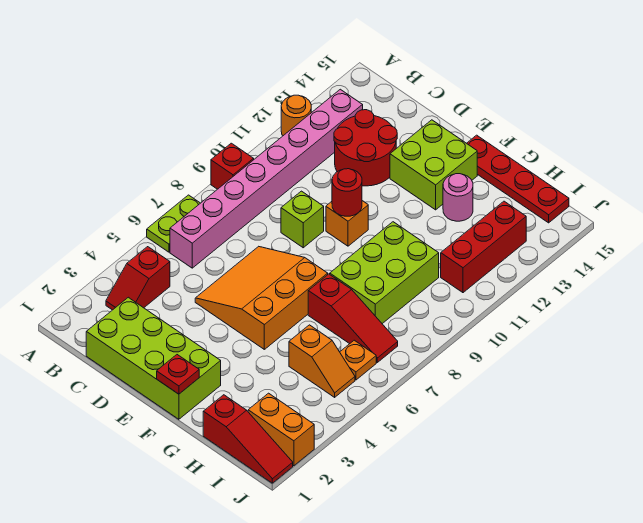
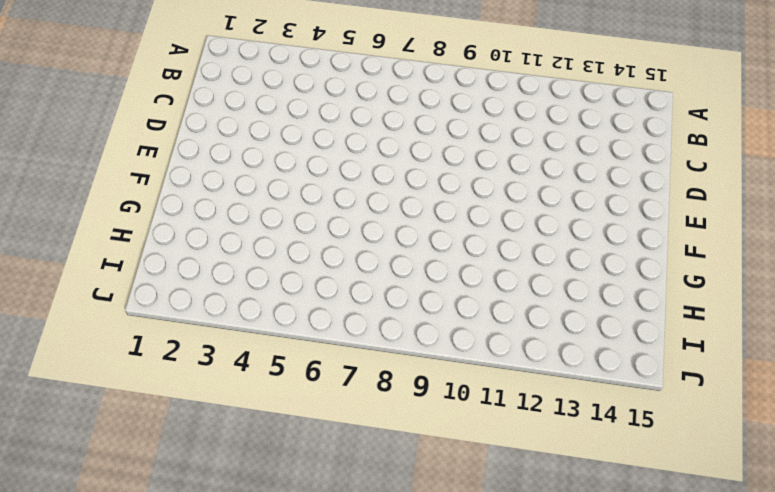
none -> lime 1x2 plate [147,195,200,252]
none -> red 1x1 brick [211,143,254,189]
none -> orange 1x1 round brick [281,95,311,136]

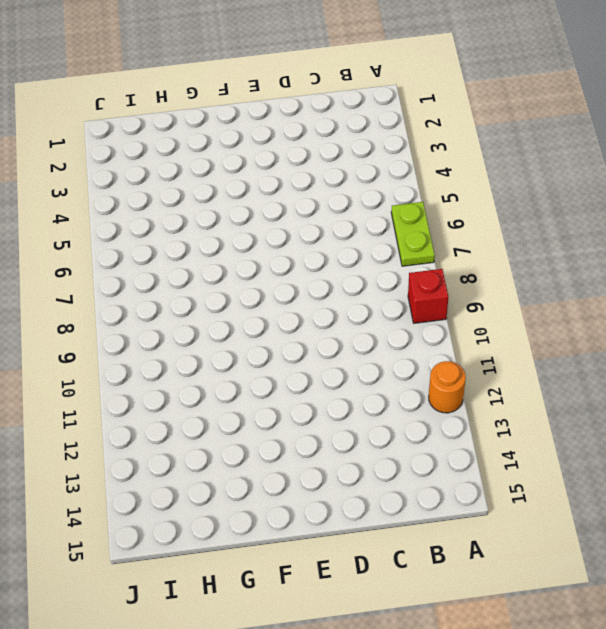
none -> red 1x2 slope [106,247,170,310]
none -> pink 1x8 brick [170,89,363,268]
none -> lime 2x4 brick [86,297,221,419]

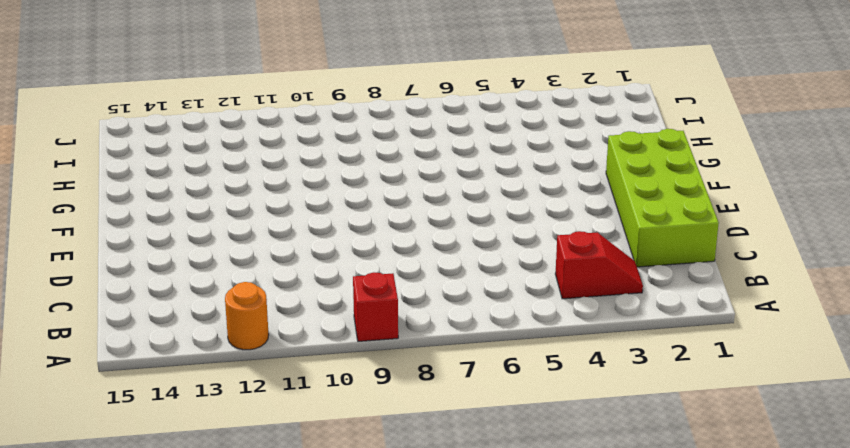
none -> lime 1x2 plate [147,195,200,252]
none -> pink 1x8 brick [170,89,363,268]
none -> red 2x2 round brick [334,110,397,186]

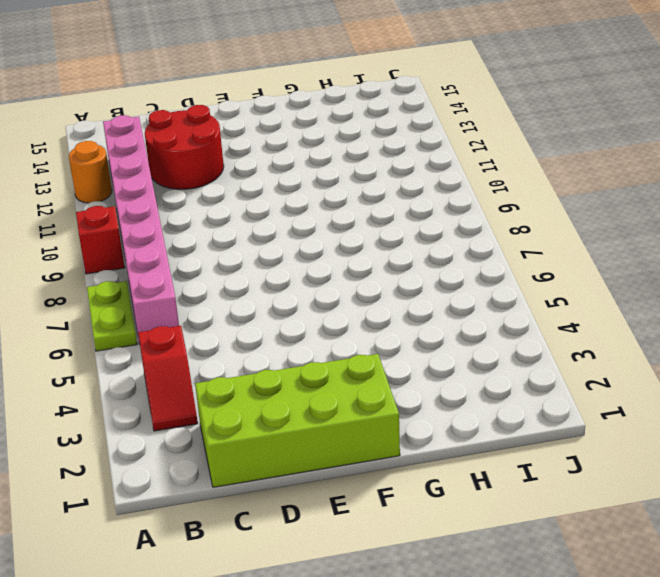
none -> orange 3x3 slope [195,246,328,349]
none -> lime 1x1 brick [281,191,324,248]
none -> orange 1x1 brick [326,201,368,246]

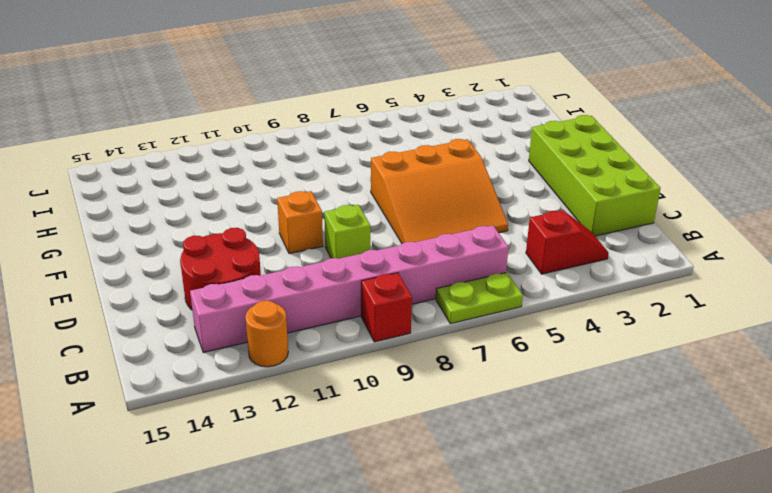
none -> lime 2x2 brick [390,120,477,210]
none -> red 1x4 plate [467,135,569,223]
none -> red 1x3 slope [308,274,398,362]

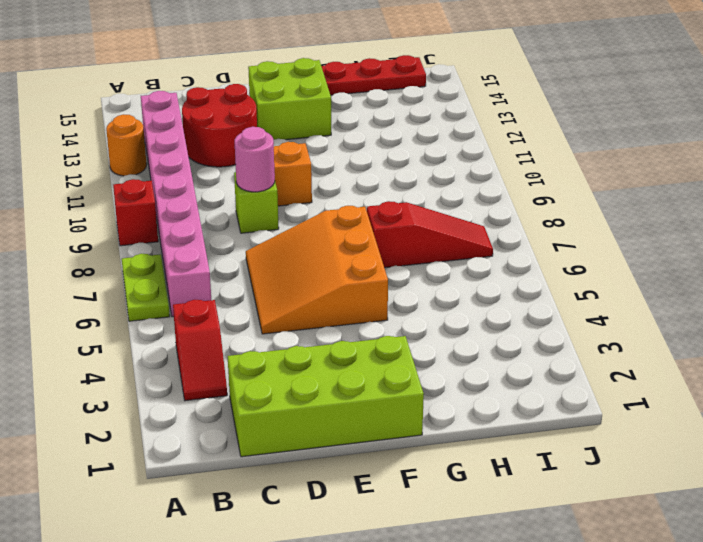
pink 1x1 round brick [235,127,275,192] -> pink 1x1 round brick moved to [443,174,473,221]
none -> lime 2x3 brick [330,222,439,324]
none -> red 1x3 slope [203,395,293,483]
none -> orange 1x2 slope [289,325,355,397]

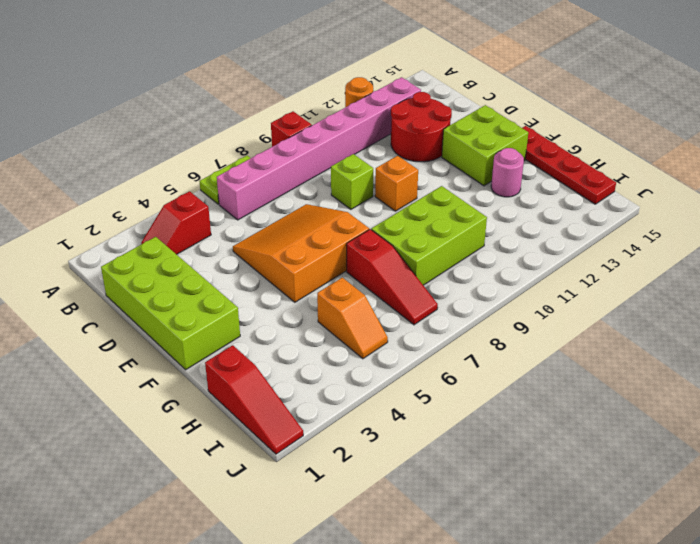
none -> orange 1x2 brick [248,393,314,466]
none -> orange 1x1 plate [340,340,376,380]
none -> red 1x3 brick [441,201,526,293]

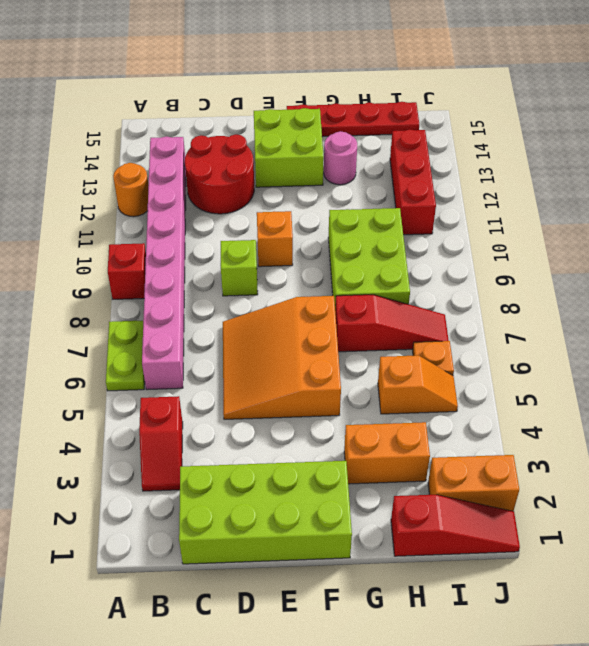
orange 1x2 brick [344,422,430,484] -> none
none -> red 1x1 round brick [332,169,362,216]
none -> red 1x1 plate [157,355,199,394]

